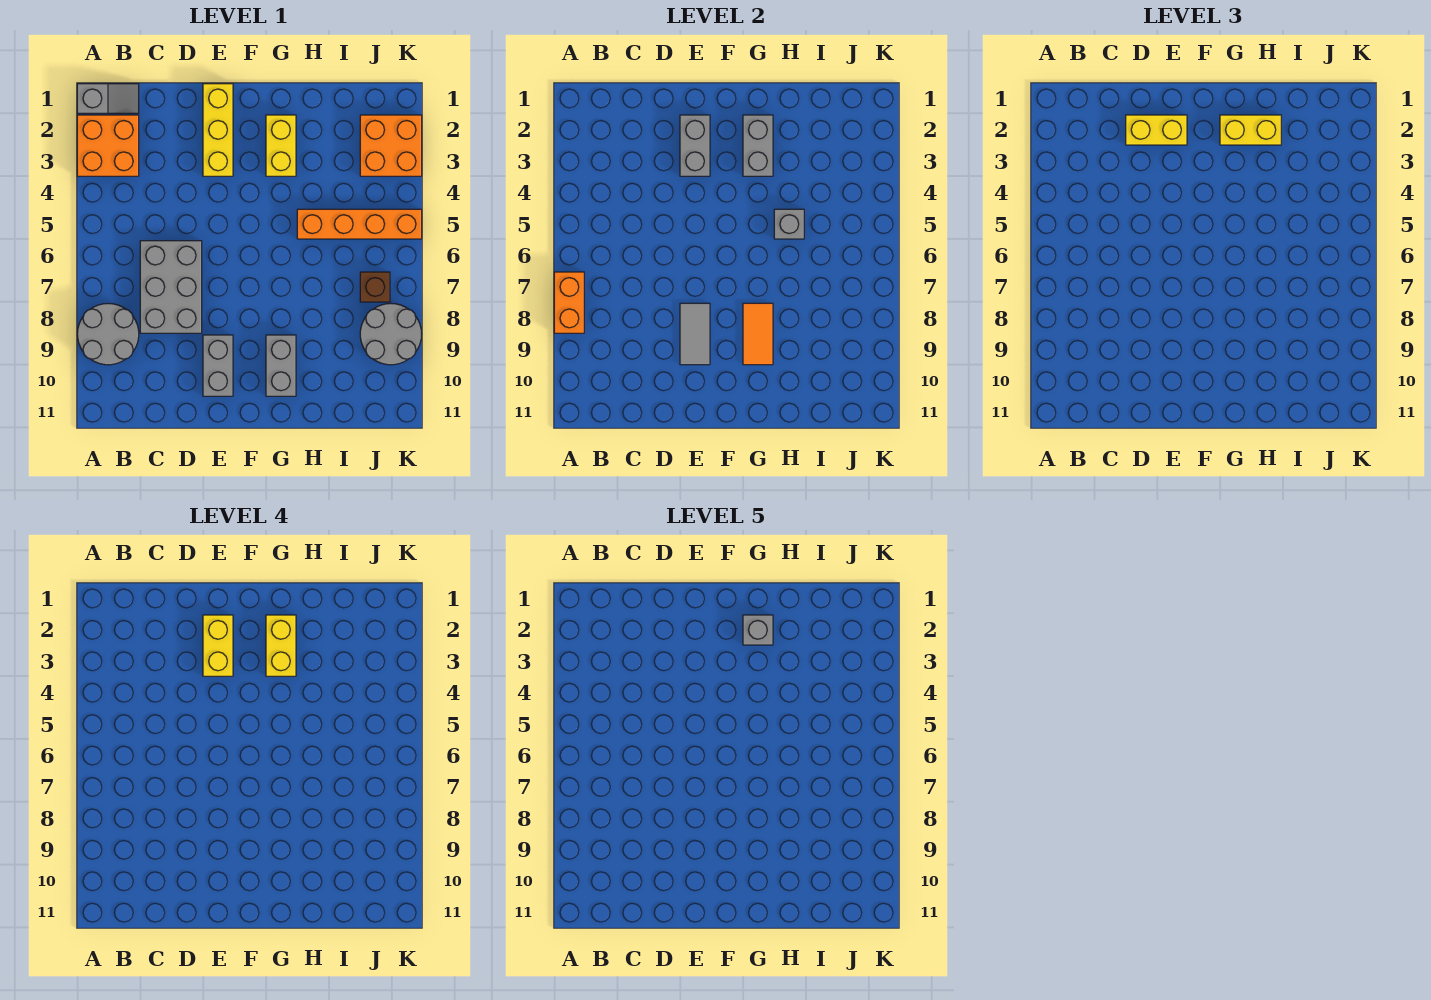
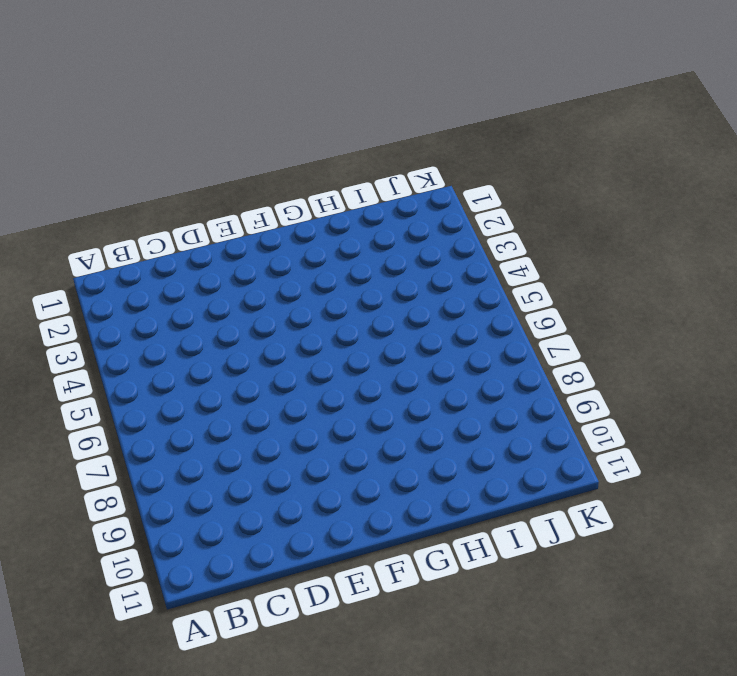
none -> grey 1x2 slope [77,84,139,113]
none -> orange 2x2 brick [77,115,139,176]
none -> grey 2x2 round brick [77,303,139,365]

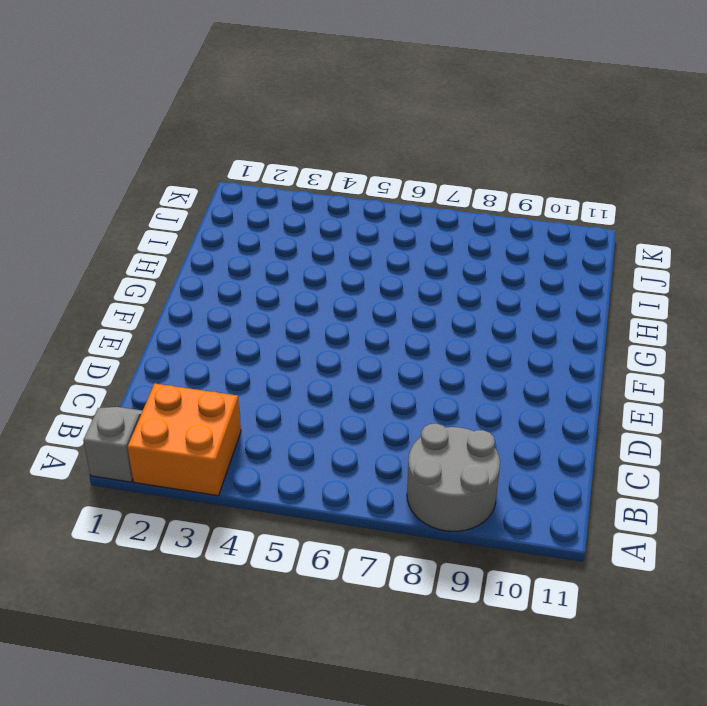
none -> grey 2x3 brick [140,241,202,333]
none -> yellow 1x3 brick [203,84,233,176]
none -> grey 1x2 brick [203,335,233,396]

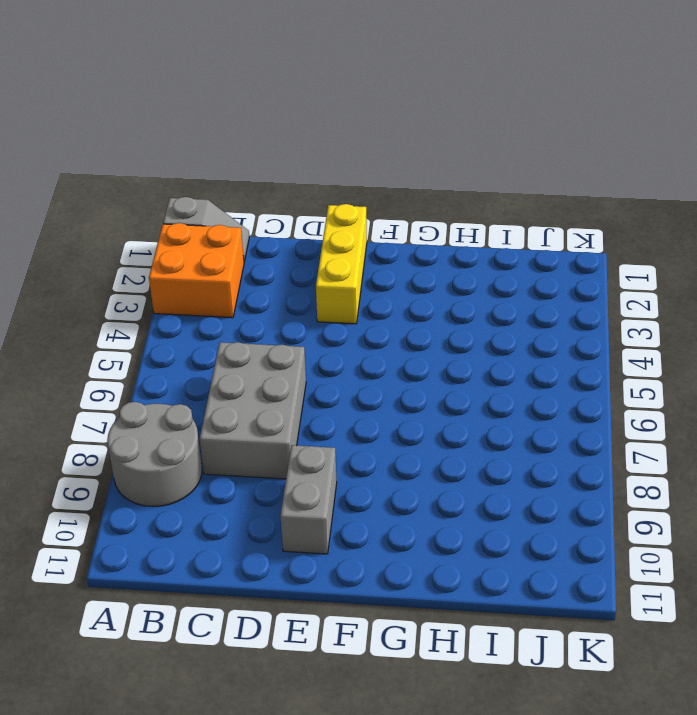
none -> yellow 1x2 brick [266,115,296,176]
none -> grey 1x2 brick [266,335,296,396]
none -> orange 1x4 brick [297,209,422,239]

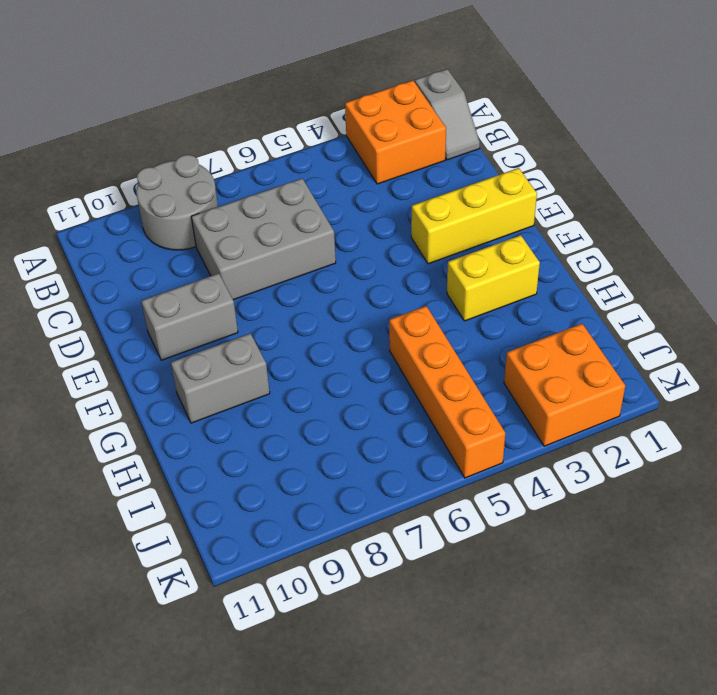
none -> brown 1x1 brick [360,272,390,302]
none -> grey 2x2 round brick [360,303,422,365]
none -> orange 1x2 brick [554,272,584,333]

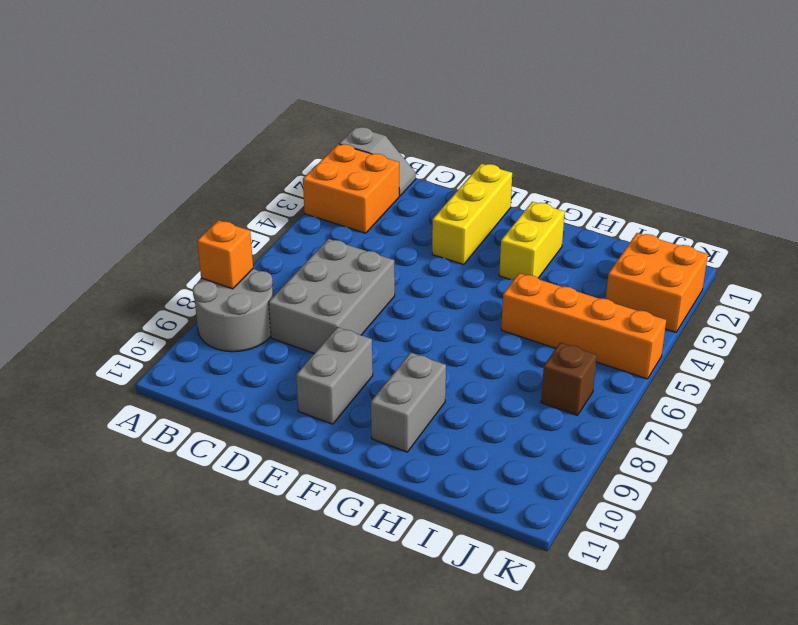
orange 1x1 brick [197,220,253,289] -> orange 1x2 brick [554,272,584,333]
none -> grey 2x2 round brick [360,303,422,365]
none -> grey 1x2 brick [680,115,710,176]
none -> grey 1x2 tile [680,303,710,365]

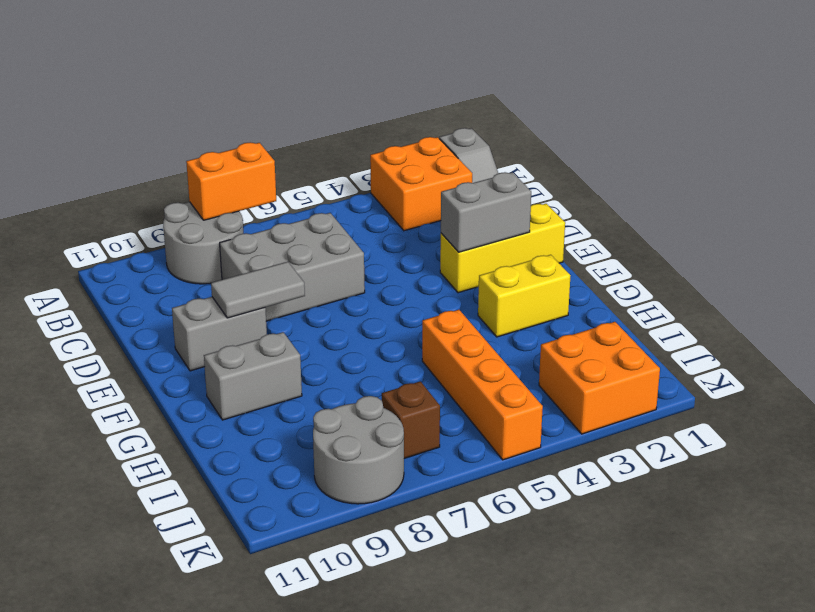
none -> grey 1x2 brick [743,115,773,176]
none -> orange 1x2 tile [743,303,773,365]
none -> grey 1x1 brick [774,209,804,239]

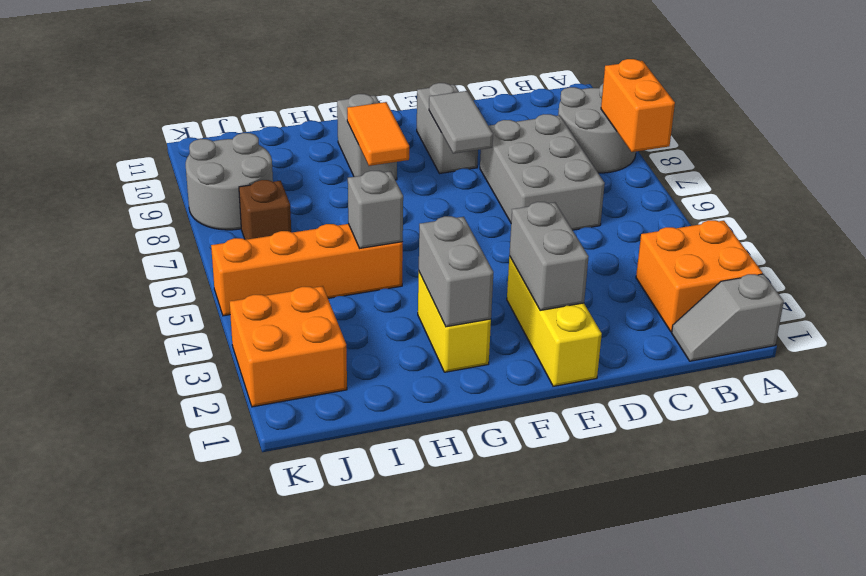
none -> yellow 1x2 brick [1126,115,1187,145]
none -> yellow 1x2 brick [1220,115,1281,145]
none -> yellow 1x2 brick [203,615,233,676]

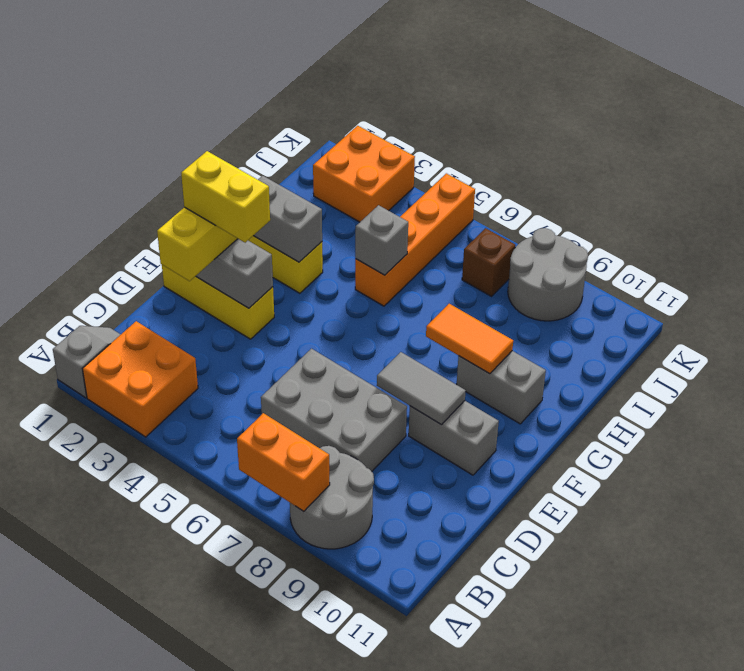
none -> yellow 1x2 brick [1220,115,1281,145]
none -> yellow 1x2 brick [266,615,296,676]
none -> grey 1x1 brick [743,615,773,645]

